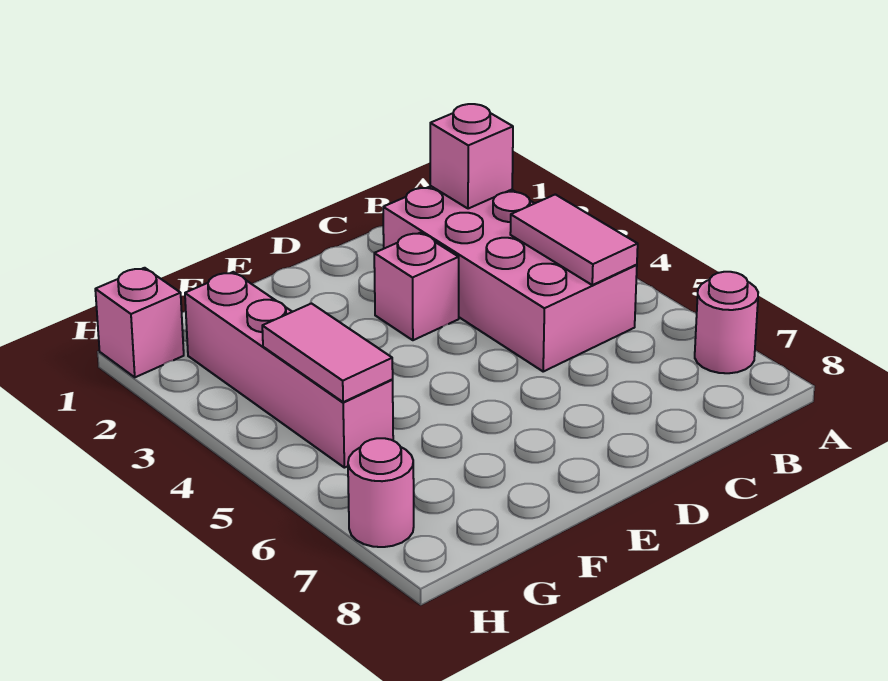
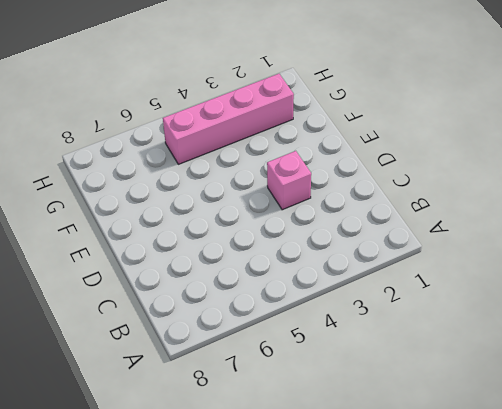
none -> pink 1x1 round brick [695,272,758,373]
none -> pink 2x4 brick [383,186,637,371]

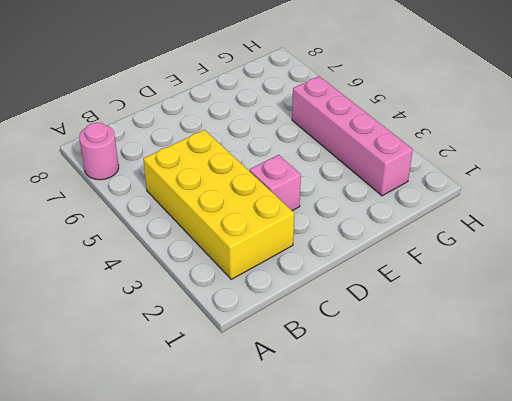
yellow 2x4 brick [143,130,294,279] -> pink 2x4 brick [383,186,637,371]
none -> pink 1x1 brick [95,268,184,377]
none -> pink 1x1 round brick [348,438,414,547]

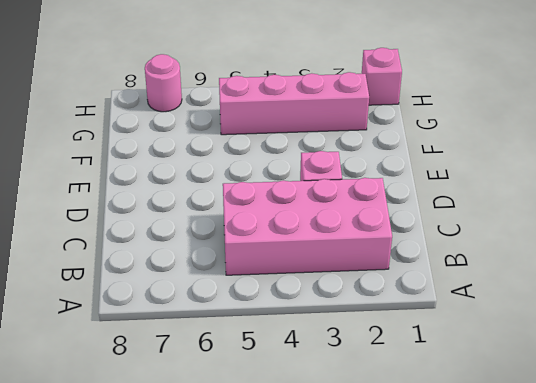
none -> pink 1x1 round brick [695,272,758,373]
none -> pink 1x1 brick [430,104,513,209]

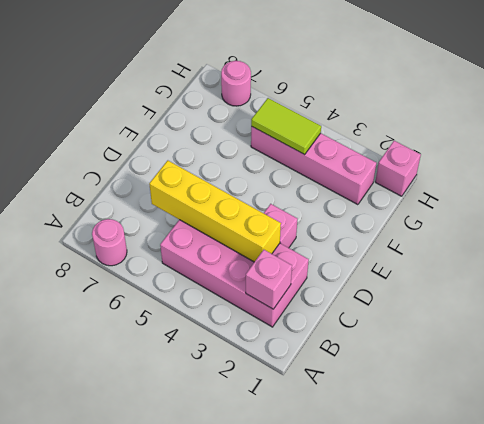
yellow 1x4 brick [149,161,281,262] -> none
lime 1x2 tile [251,98,321,155] -> pink 1x2 tile [262,304,393,402]
none -> pink 1x2 tile [510,194,638,285]

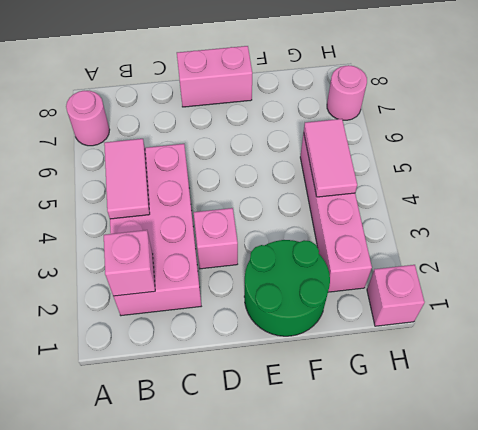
pink 1x2 brick [177,46,252,107] -> none
green 2x2 round brick [244,240,330,336] -> none

